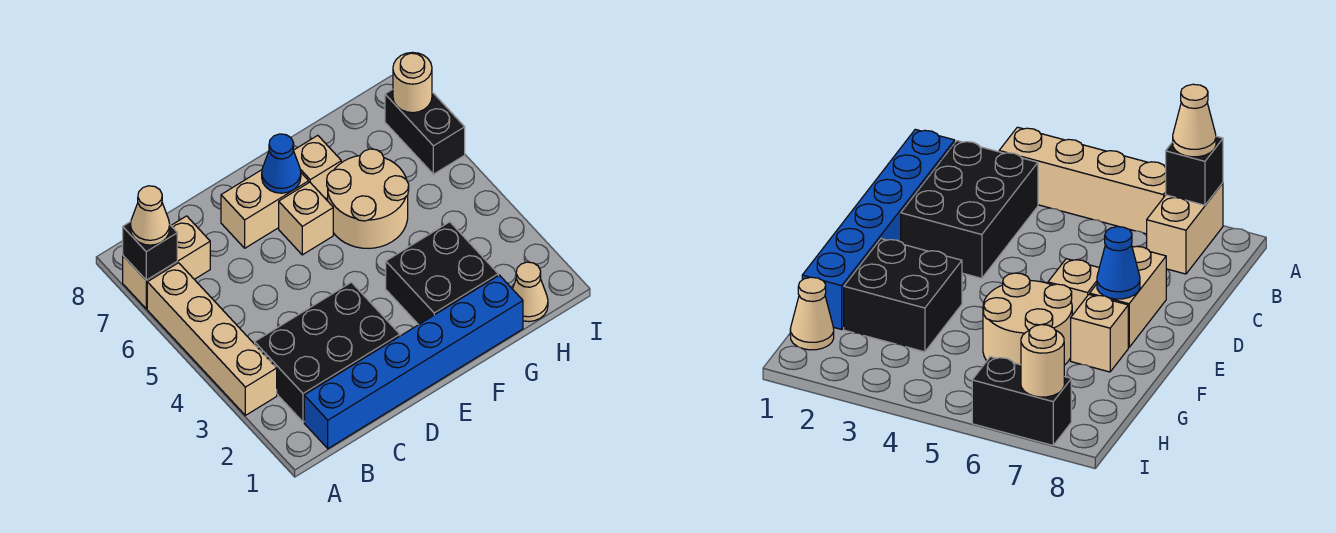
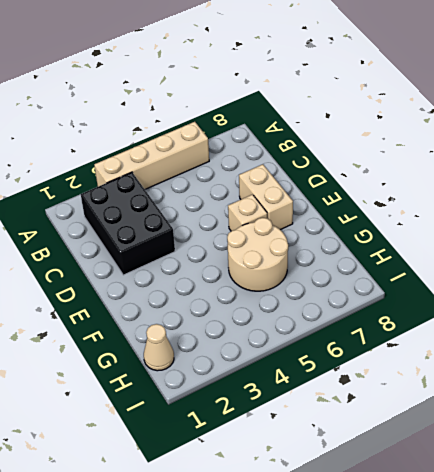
none -> tan 1x2 brick [123,216,210,309]
none -> blue 1x6 brick [304,275,523,449]
none -> black 2x2 brick [386,222,498,325]

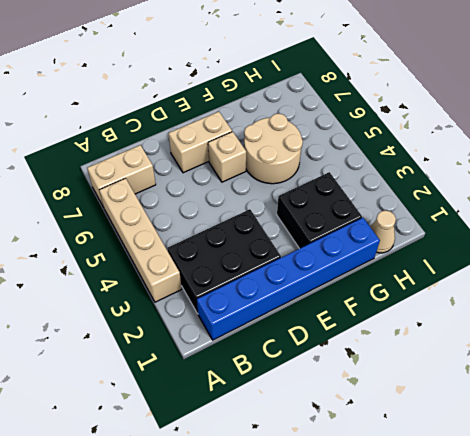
none -> tan 1x1 brick [293,135,341,199]
none -> black 1x2 brick [385,89,465,174]
none -> black 1x1 brick [123,222,177,280]

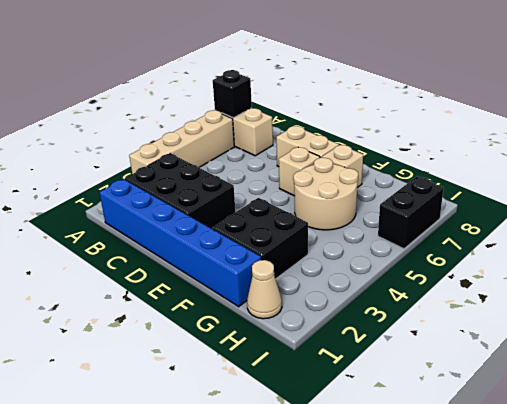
none -> blue 1x1 cone [262,134,301,193]
none -> tan 1x1 round brick [393,52,432,113]
none -> tan 1x1 cone [130,186,170,245]

